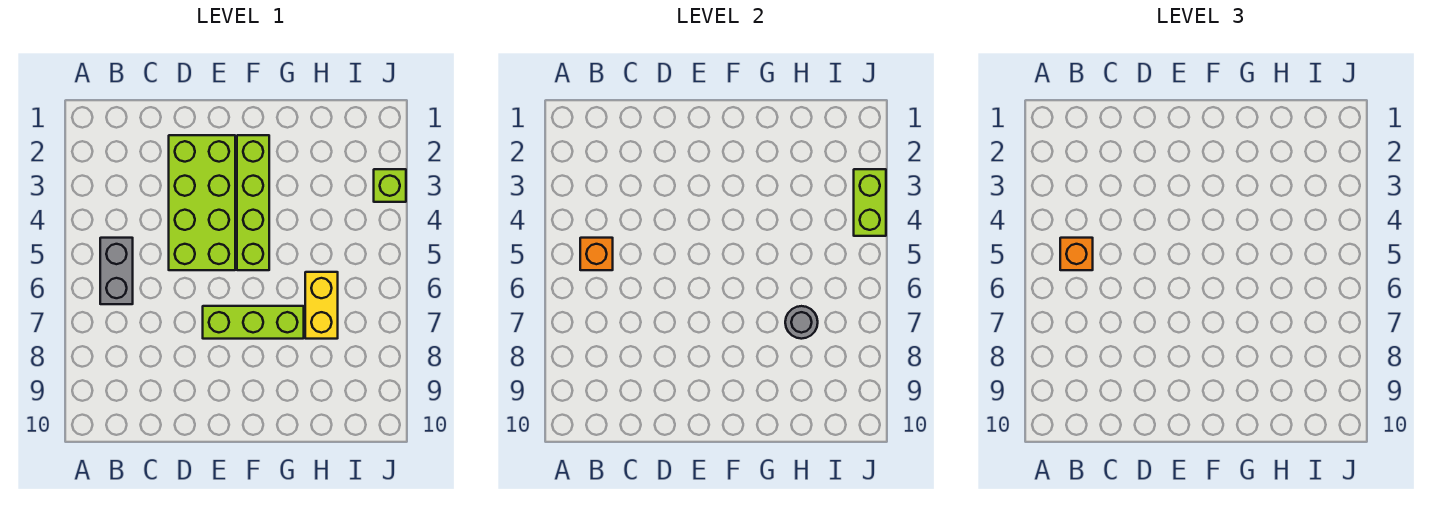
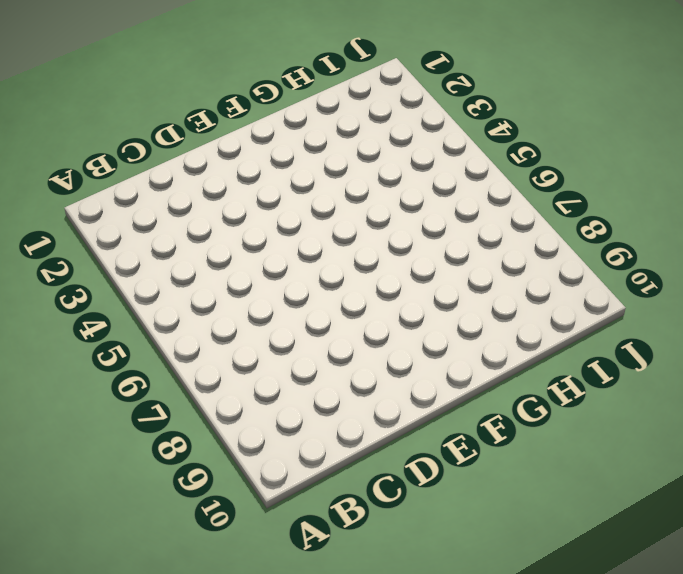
none -> grey 1x2 brick [100,238,133,304]
none -> lime 2x4 brick [169,135,235,270]

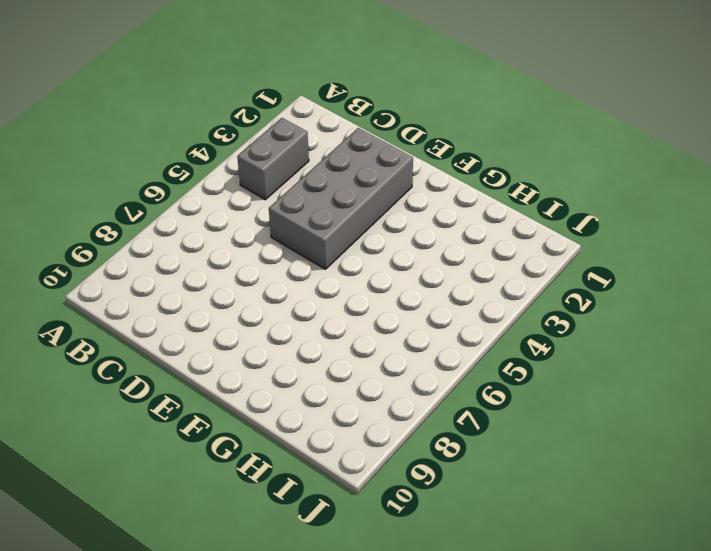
grey 1x2 brick [237,118,309,200] -> grey 1x2 brick moved to [100,238,133,304]
grey 2x4 brick [269,128,413,269] -> lime 2x4 brick [169,135,235,270]
none -> lime 1x3 brick [203,306,304,339]
none -> lime 1x4 brick [237,135,269,270]

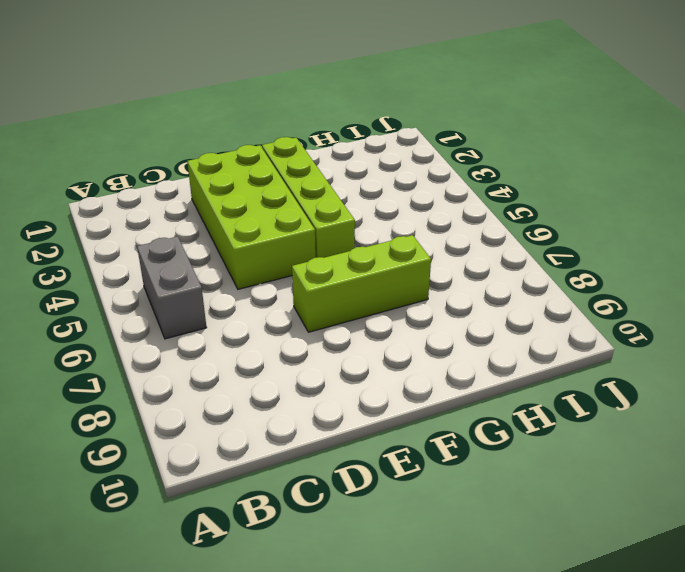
none -> yellow 1x2 brick [305,272,338,339]
none -> lime 1x1 brick [374,169,406,202]

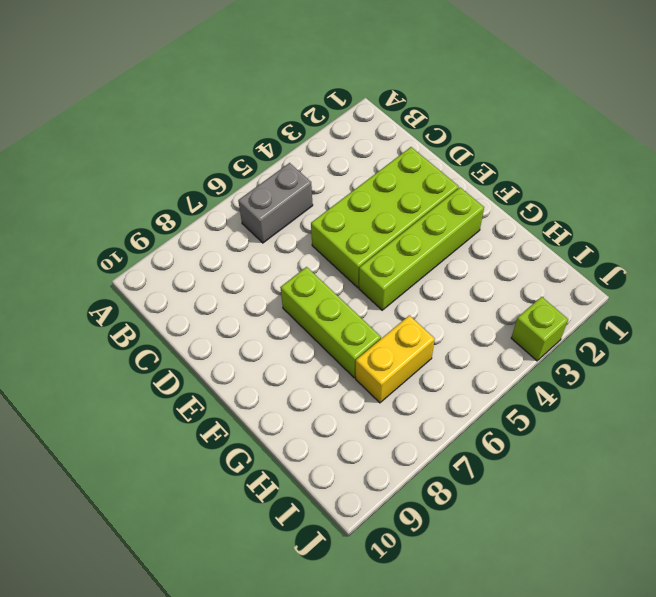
none -> orange 1x1 brick [580,238,613,270]
none -> grey 1x1 round brick [785,306,818,339]

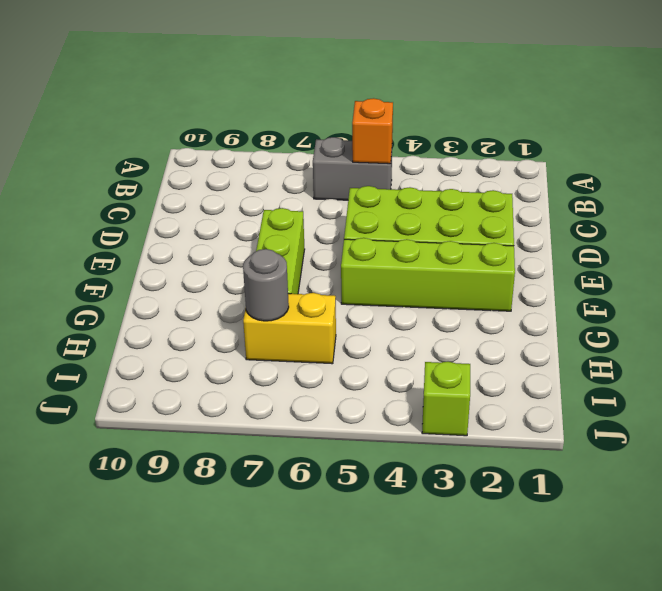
none -> lime 1x2 brick [854,169,886,236]
none -> orange 1x1 brick [1060,238,1093,270]

